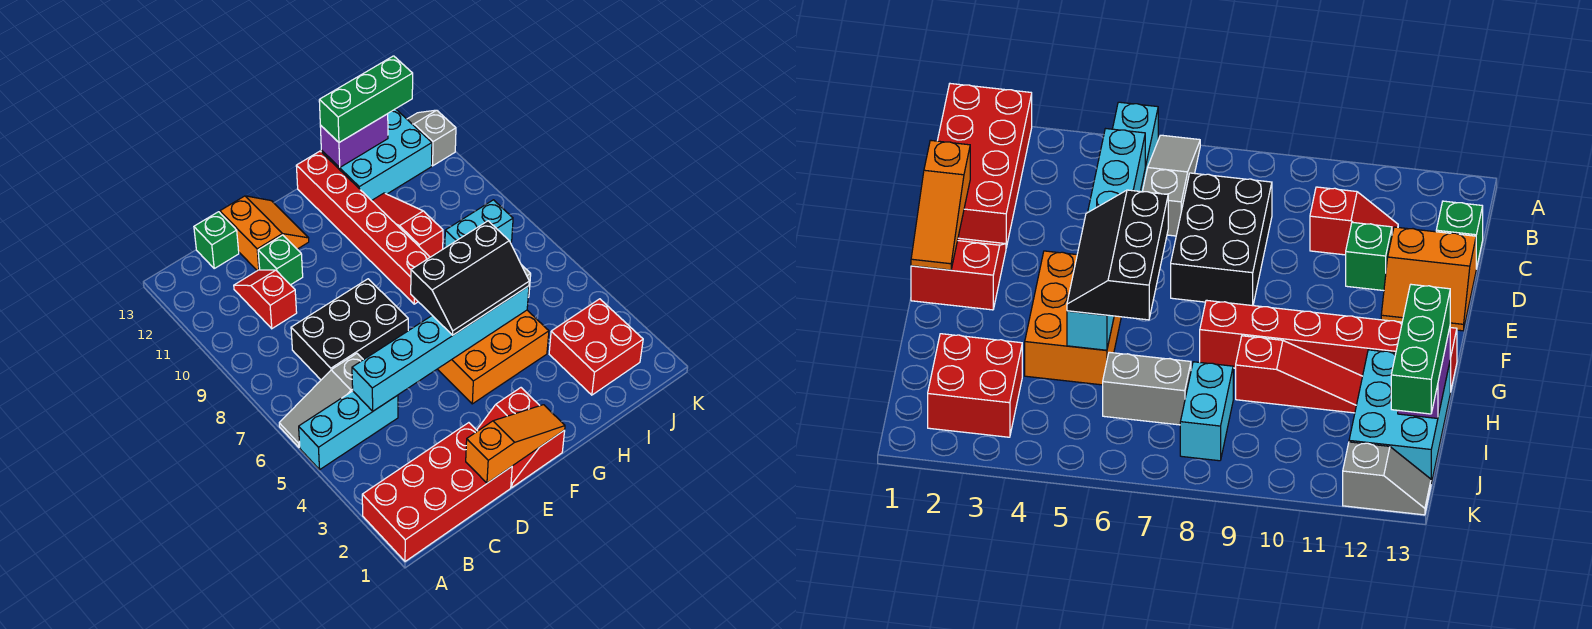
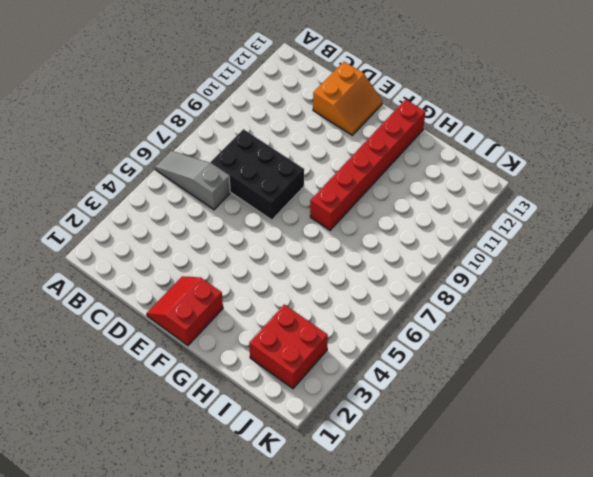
none -> red 2x4 brick [362,423,512,561]
none -> cyan 1x3 brick [299,391,398,469]
none -> red 1x2 slope [234,270,297,329]

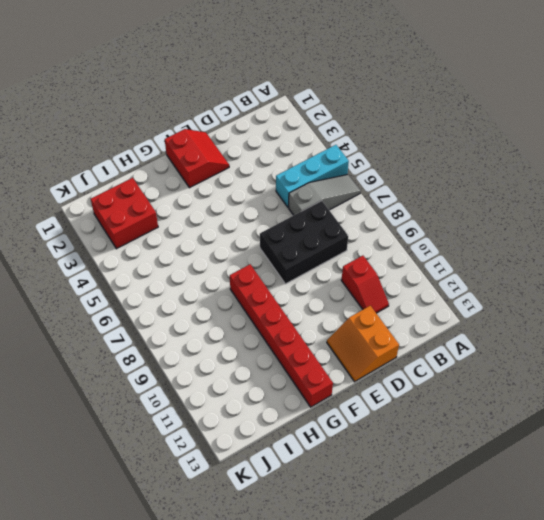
none -> red 2x4 brick [362,423,512,561]
none -> green 1x1 brick [194,212,239,268]
none -> green 1x1 brick [258,235,303,285]

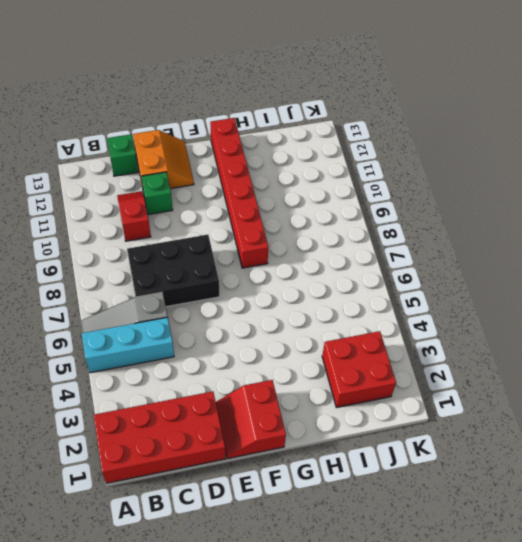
none -> orange 2x3 brick [438,310,549,404]
none -> red 1x3 slope [372,193,443,257]
none -> cyan 2x3 brick [321,109,432,201]

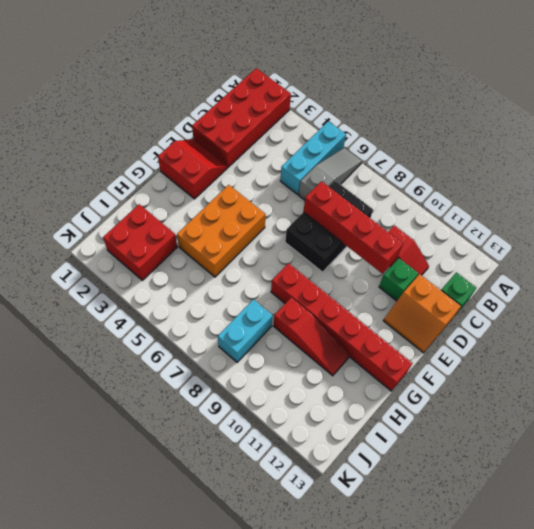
red 1x4 brick [303,181,403,274] -> none
none -> cyan 2x3 brick [321,109,432,201]
none -> grey 1x2 brick [1103,352,1191,425]
none -> grey 1x2 slope [407,110,456,166]

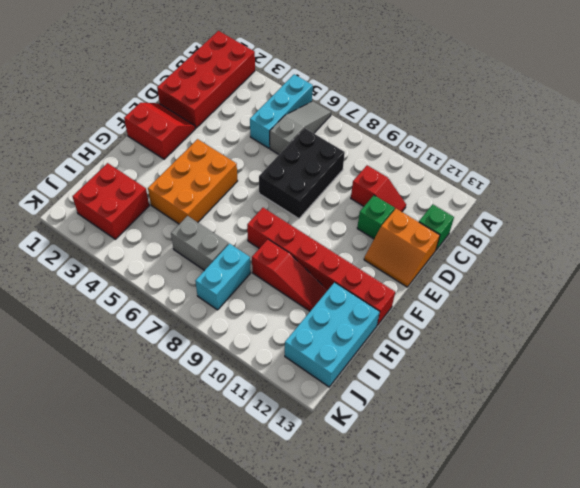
none -> grey 1x2 slope [407,110,456,166]
none -> cyan 1x6 brick [352,286,529,411]
none -> orange 1x3 slope [466,405,565,483]

